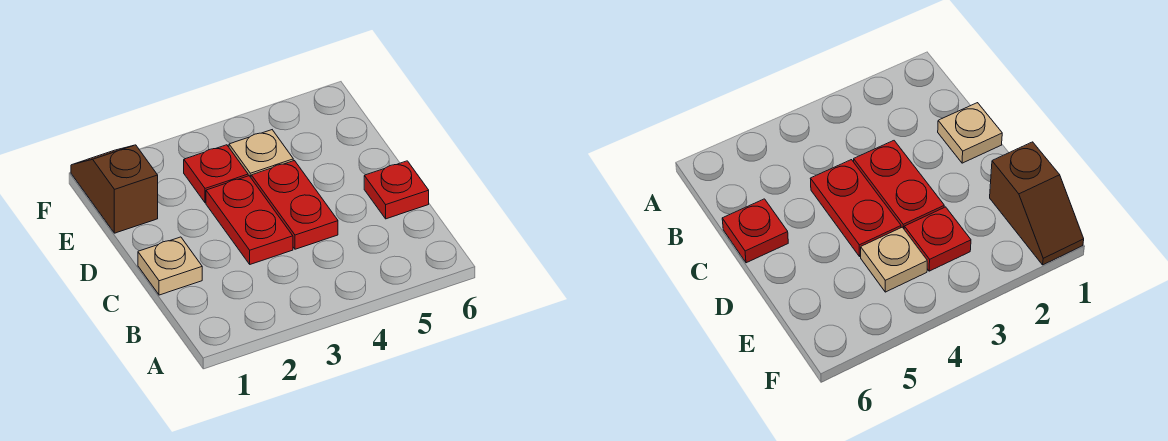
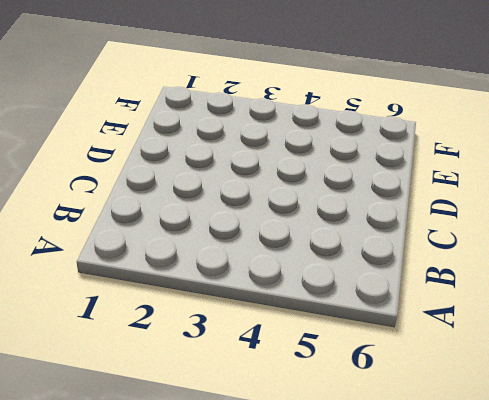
none -> tan 1x1 plate [138,237,202,295]
none -> red 1x2 plate [206,176,293,264]

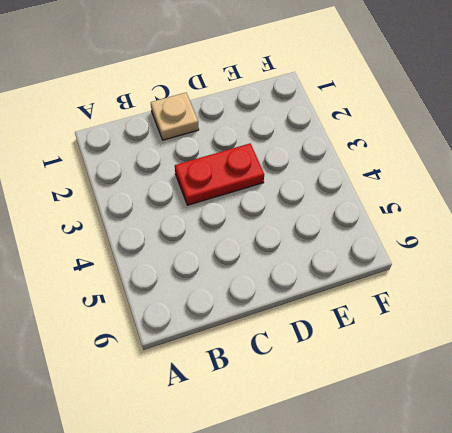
none -> red 1x2 plate [251,161,338,249]
none -> red 1x1 plate [364,161,429,219]

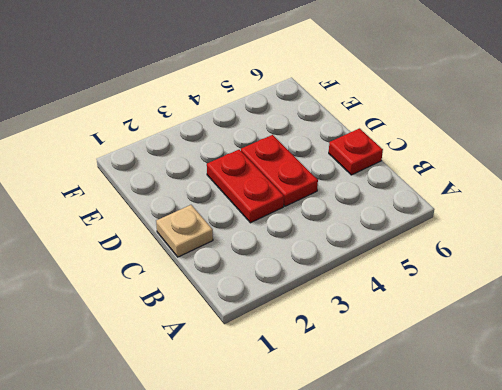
none -> brown 1x2 slope [71,145,158,233]
none -> red 1x1 plate [184,145,248,203]

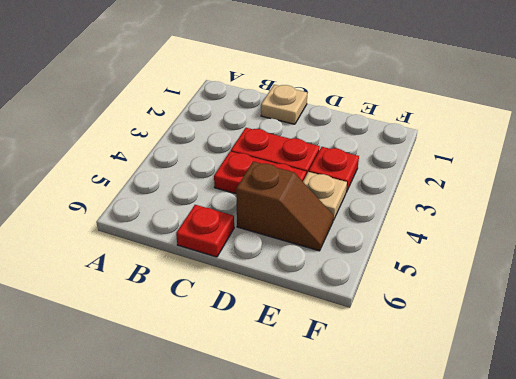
brown 1x2 slope [236,162,333,251] -> brown 1x2 slope moved to [71,145,158,233]

